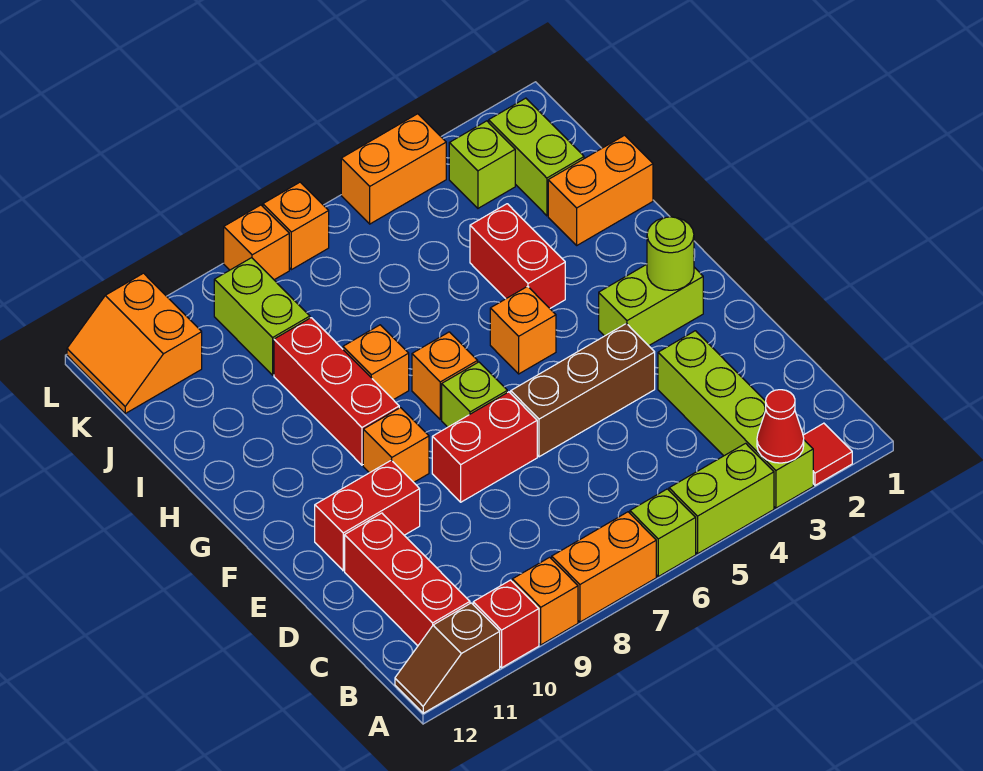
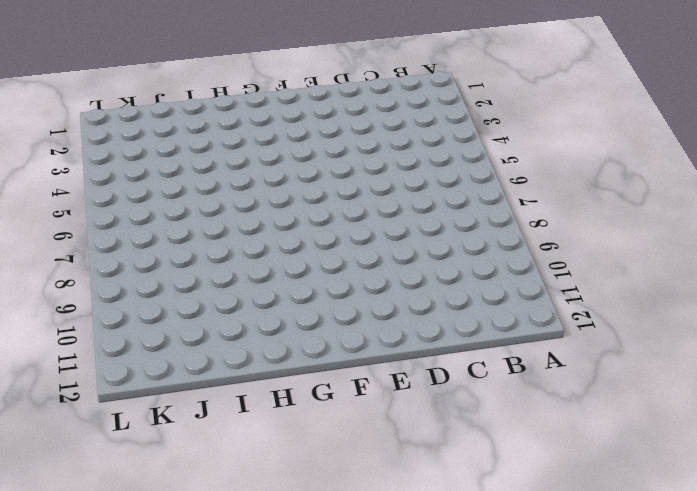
none -> red 1x1 tile [803,423,852,485]
none -> lime 1x4 brick [658,331,813,508]
none -> lime 1x2 brick [669,443,774,554]
none -> lime 1x1 brick [630,489,696,576]

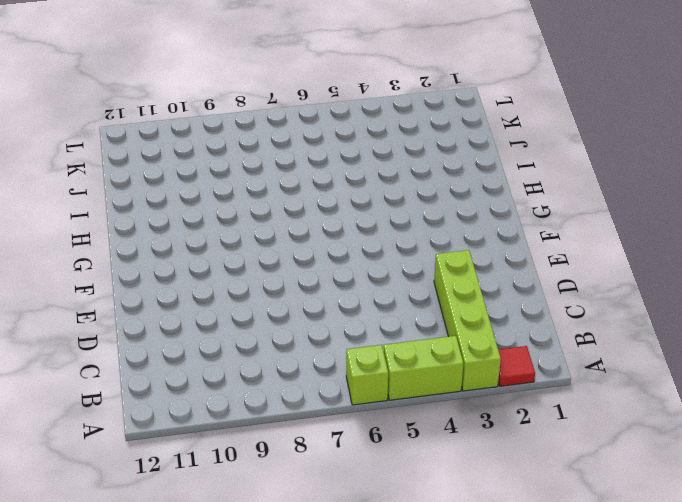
none -> orange 1x2 brick [552,512,656,622]
none -> orange 1x1 brick [512,557,578,645]
none -> red 1x1 brick [473,580,539,668]
none -> brown 1x2 slope [395,603,500,713]

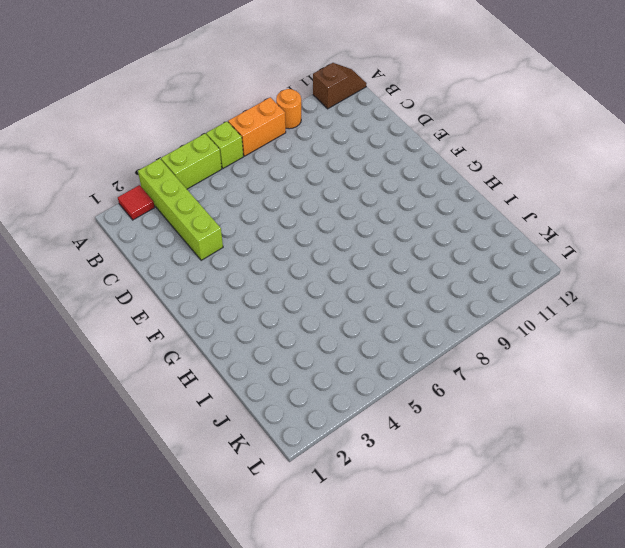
orange 1x1 round brick [276,89,301,129] -> orange 1x1 brick [512,557,578,645]
none -> red 1x1 brick [473,580,539,668]
none -> red 1x3 brick [345,513,470,646]
none -> brown 1x3 brick [511,324,655,457]
none -> red 1x2 brick [432,392,537,502]

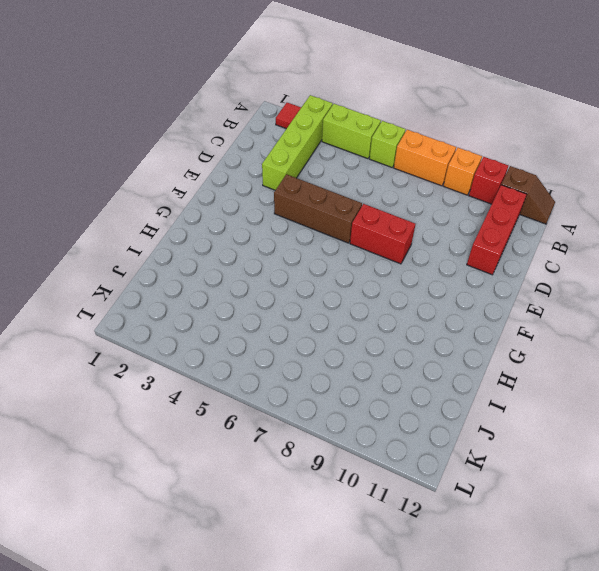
none -> red 1x2 brick [315,460,420,571]
none -> lime 1x2 brick [599,264,703,346]
none -> lime 1x1 brick [442,362,507,427]
none -> orange 1x1 brick [363,408,429,482]

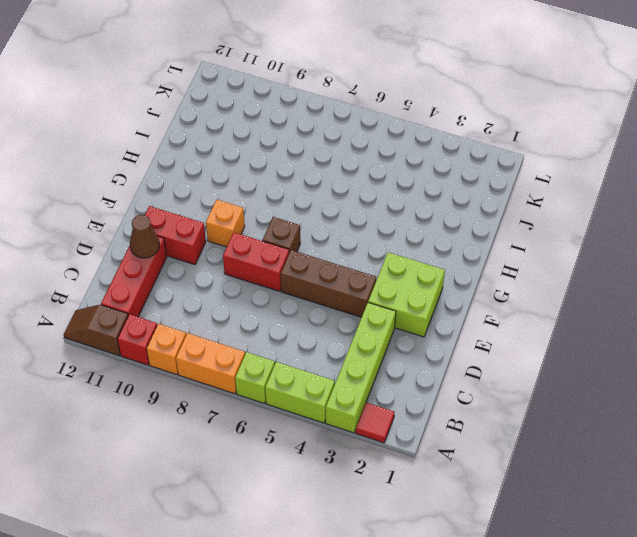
brown 1x1 cone [130,215,159,258] -> none
lime 2x2 brick [368,252,445,337] -> lime 1x2 brick [599,264,703,346]
brown 1x1 brick [263,217,300,252] -> lime 1x1 brick [442,362,507,427]
none -> orange 1x1 brick [490,286,556,374]
none -> orange 1x1 brick [412,332,478,419]
none -> red 1x3 brick [274,318,399,465]
none -> red 1x2 brick [470,204,565,308]

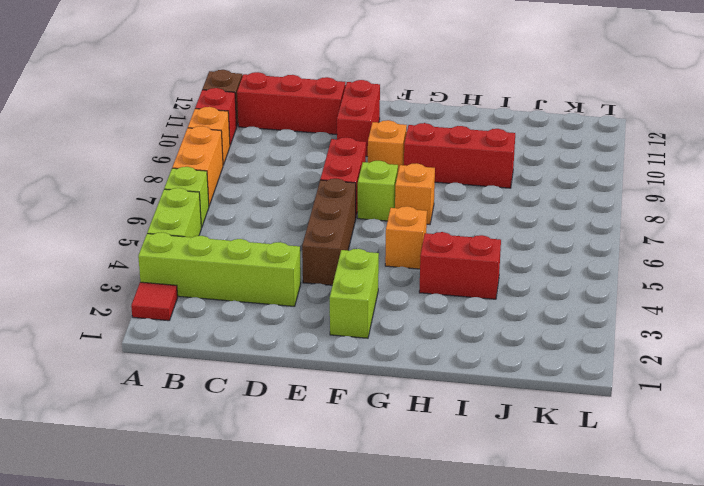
none -> orange 1x1 brick [343,325,409,400]
none -> orange 1x2 brick [548,135,653,245]
none -> lime 1x2 brick [489,98,584,216]
none -> lime 1x2 brick [214,258,310,375]

